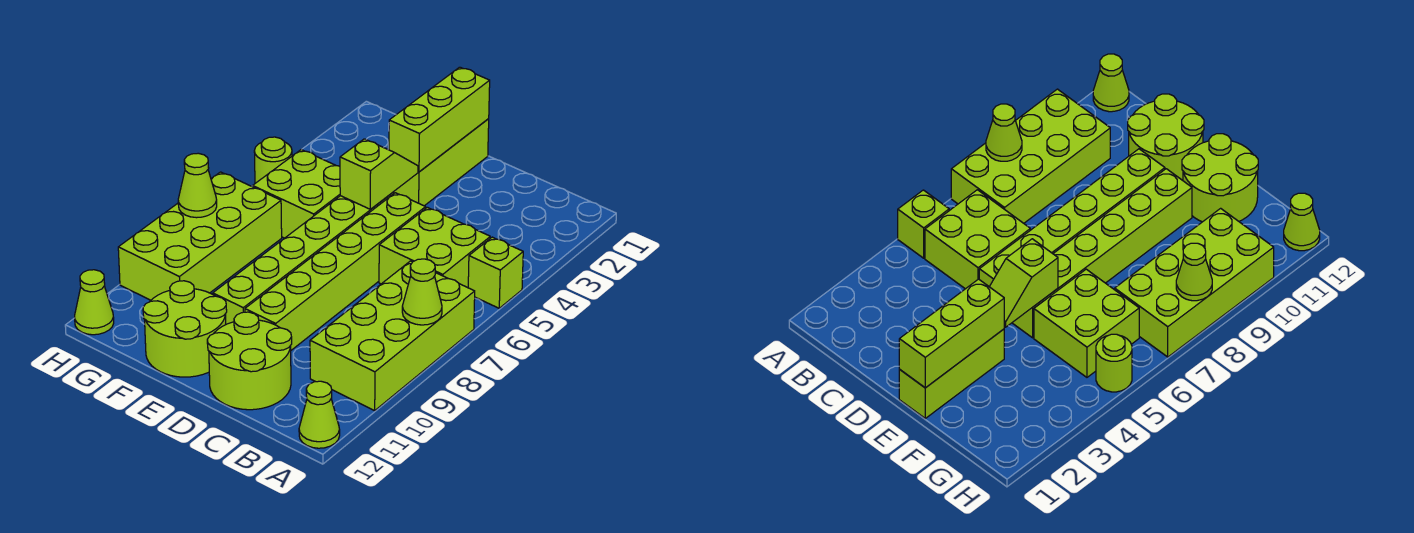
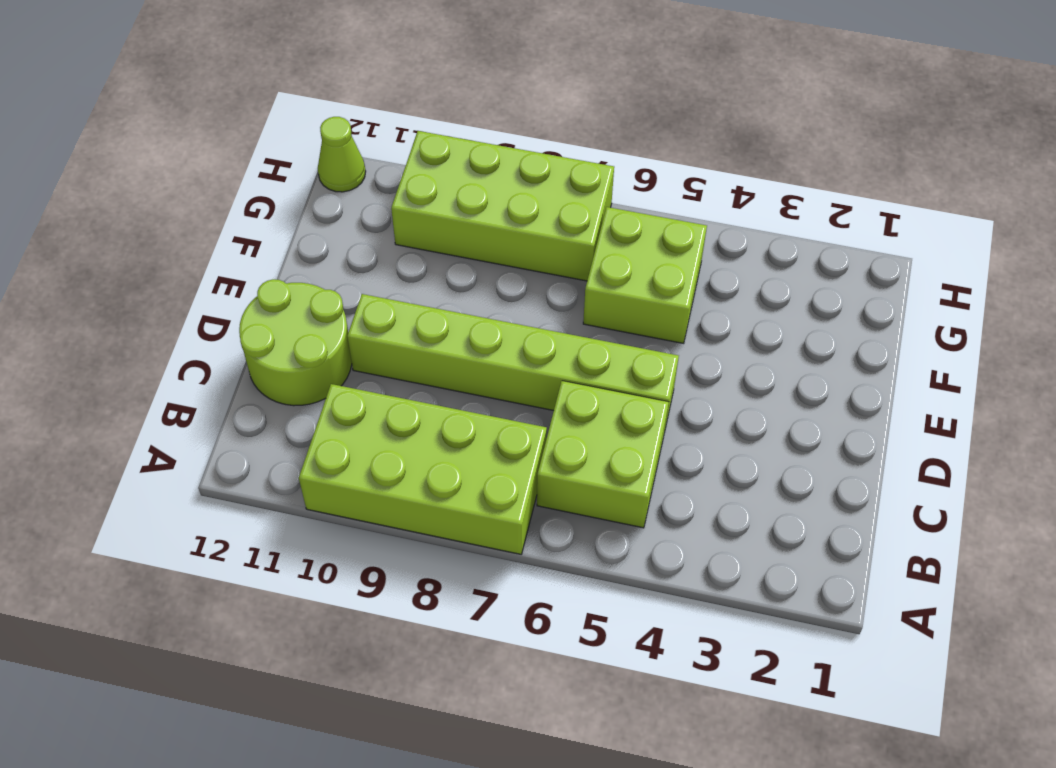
none -> lime 1x1 brick [468,237,523,308]
none -> lime 1x1 cone [299,381,340,448]
none -> lime 1x3 brick [394,119,489,206]

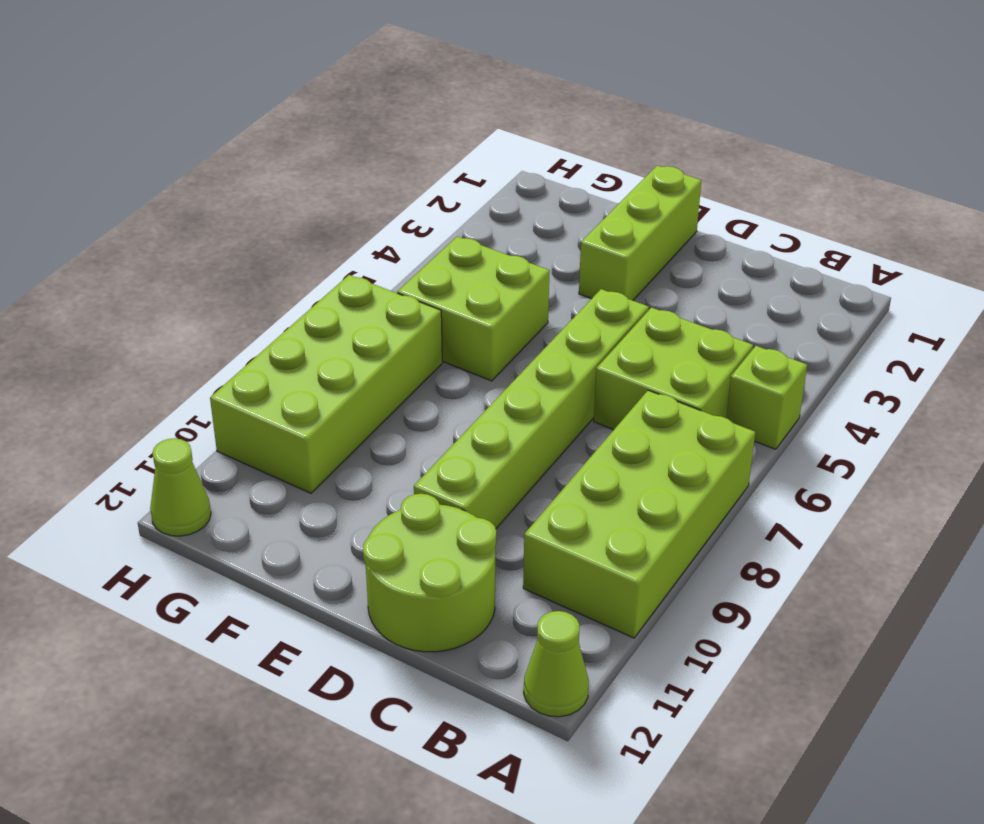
none -> lime 1x6 brick [213,192,394,324]
none -> lime 2x2 round brick [143,281,227,377]
none -> lime 1x1 round brick [254,137,292,183]

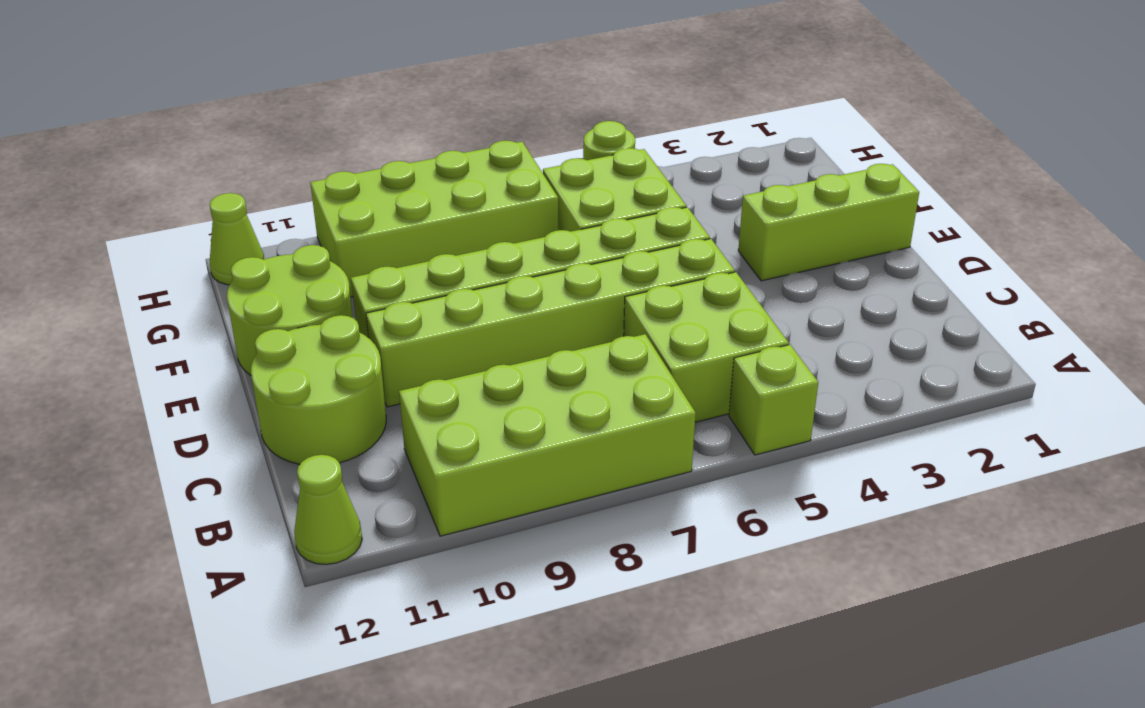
none -> lime 1x1 cone [402,259,442,325]
none -> lime 1x3 brick [389,67,490,172]
none -> lime 1x2 slope [340,139,418,209]

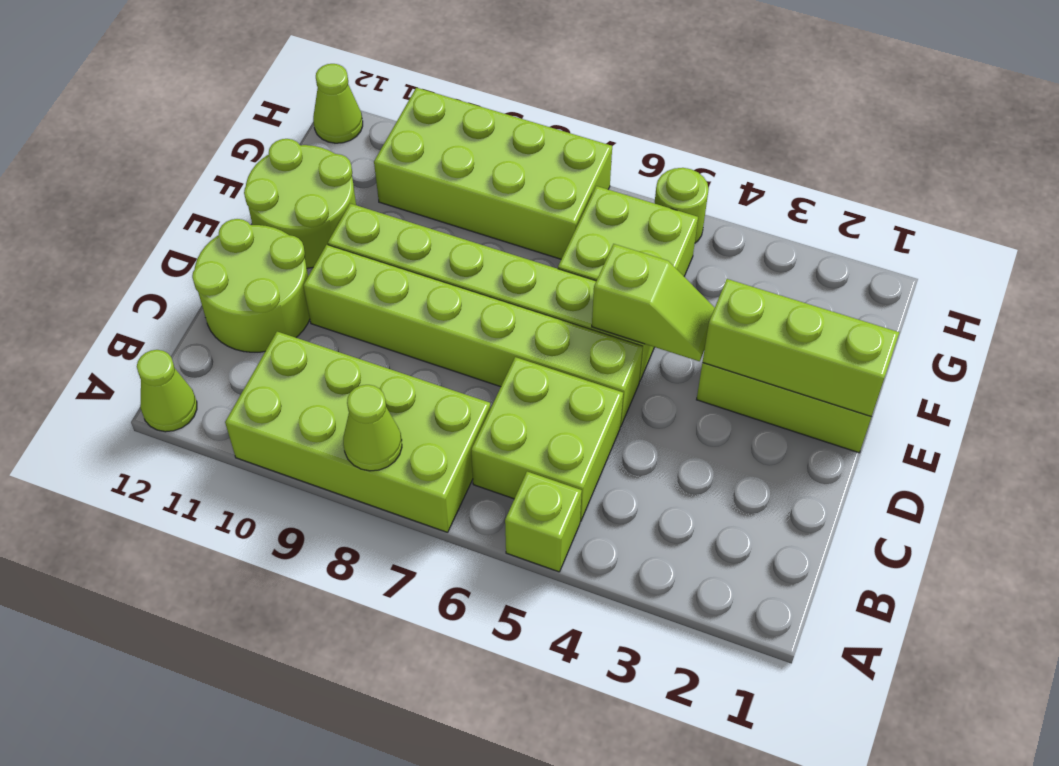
none -> lime 1x1 cone [178,153,217,218]

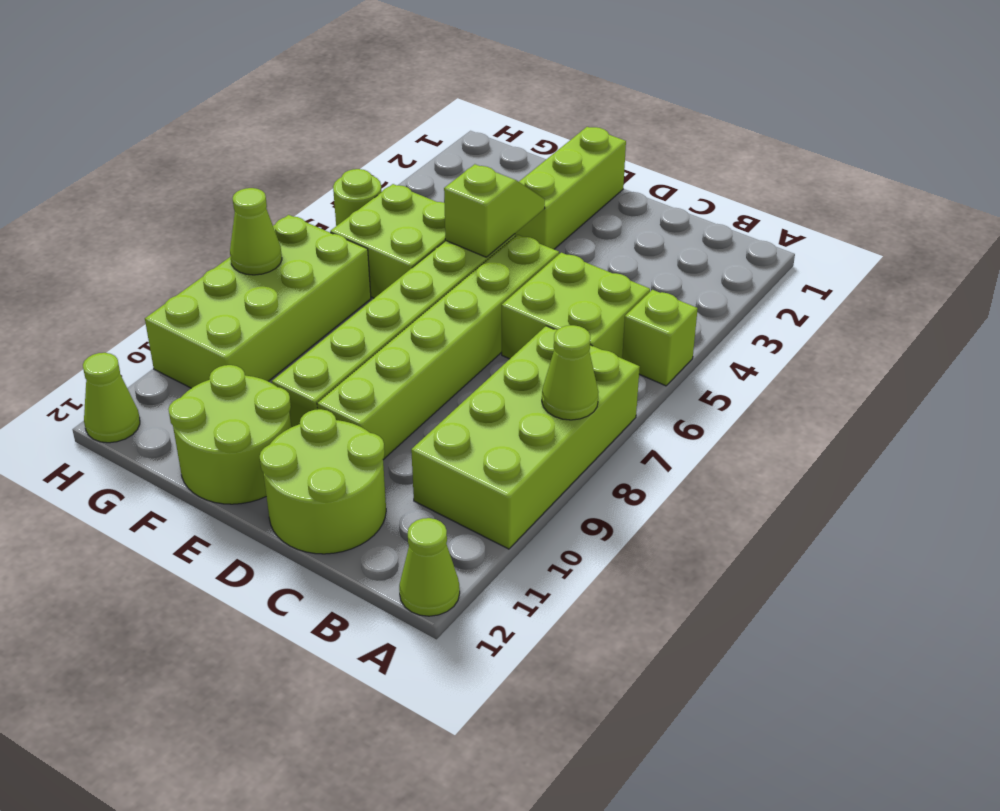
none -> lime 1x3 brick [389,67,490,172]

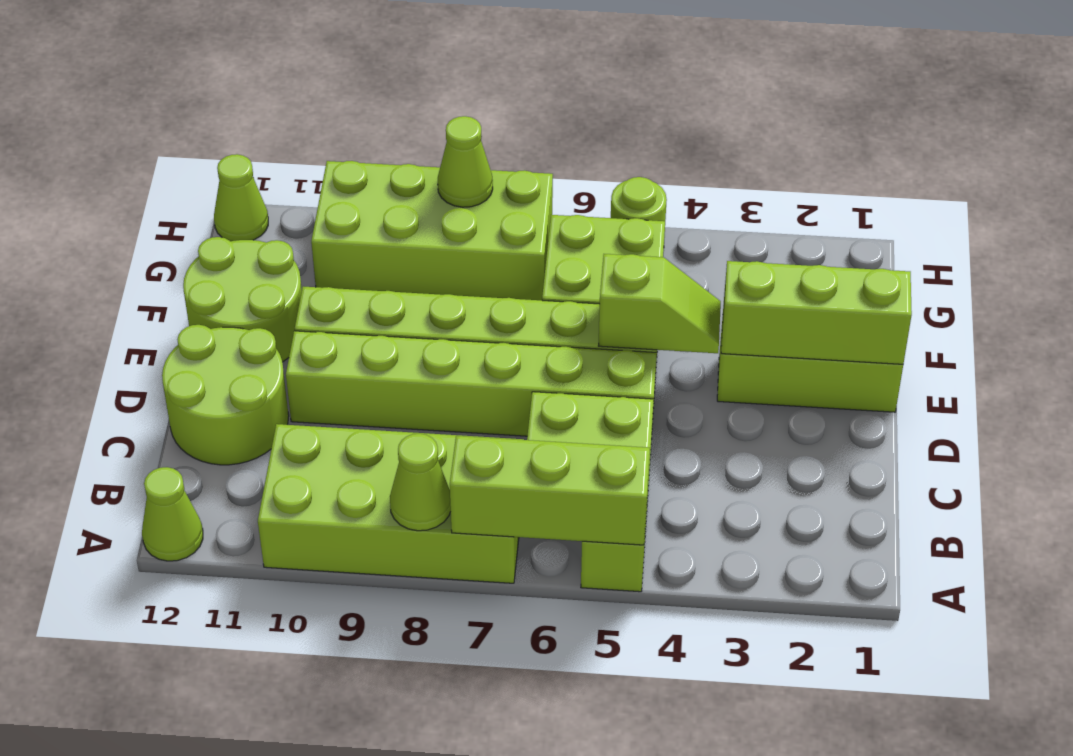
lime 1x3 brick [450,436,650,545] -> none

